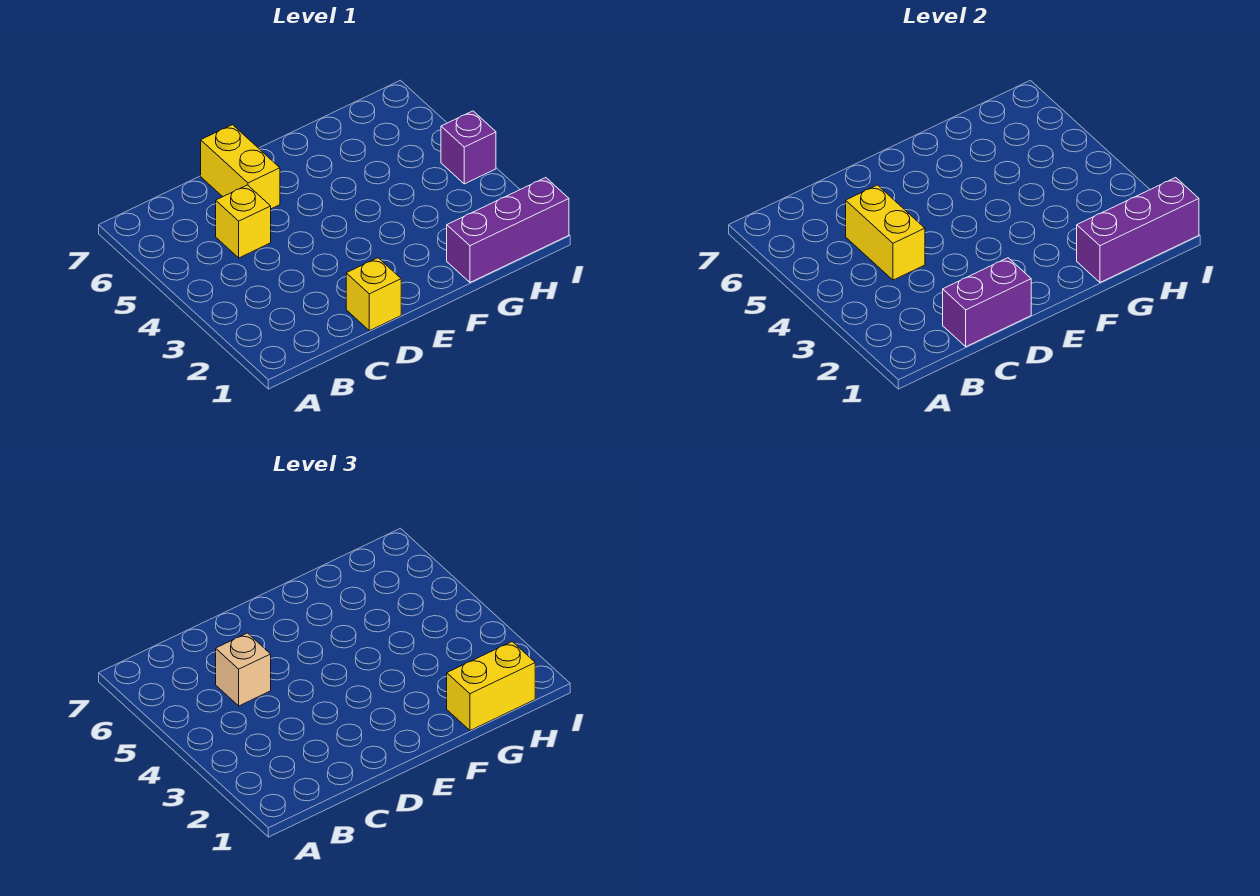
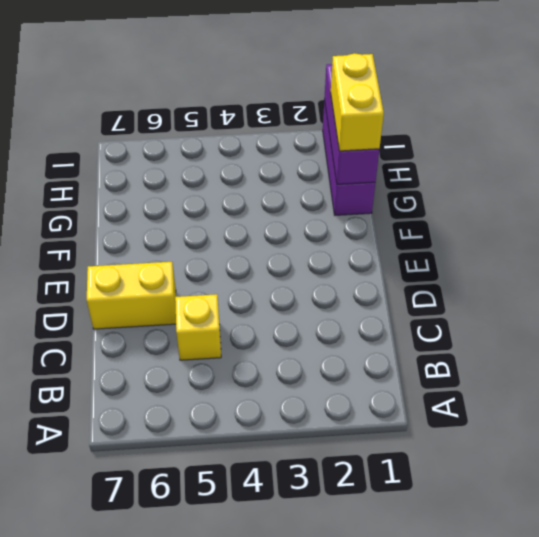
none -> yellow 1x1 brick [346,258,401,331]
none -> purple 1x1 brick [441,111,496,184]

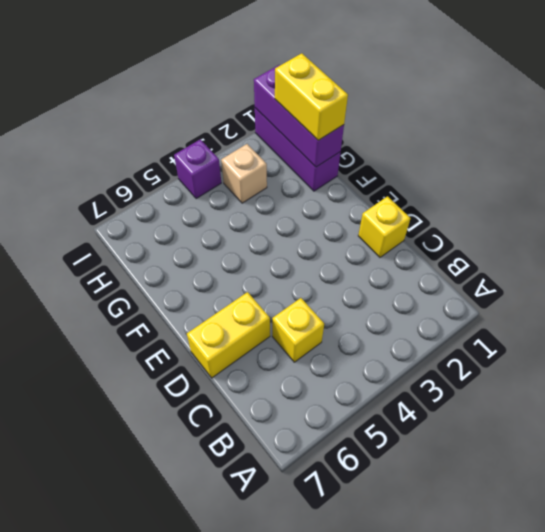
tan 1x1 brick [221,144,267,203] -> tan 1x1 brick moved to [216,633,271,706]
none -> purple 1x2 brick [943,258,1031,347]
none -> yellow 1x2 brick [846,185,925,280]

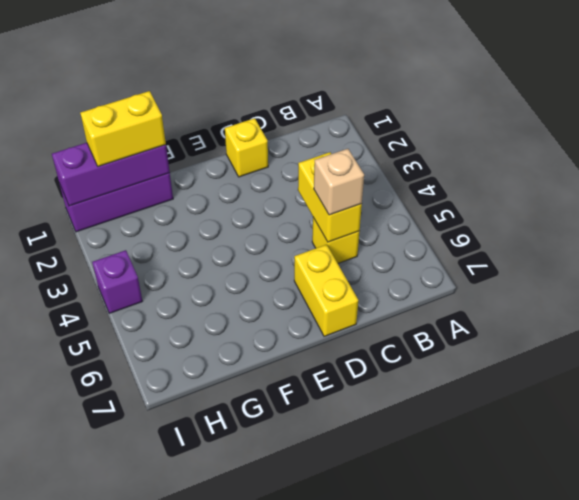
none -> purple 1x2 brick [943,258,1031,347]

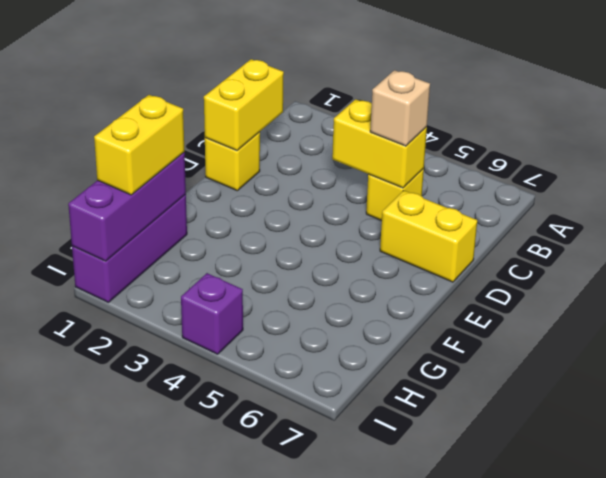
yellow 1x2 brick [204,59,284,151] -> purple 1x2 brick [943,258,1031,347]

